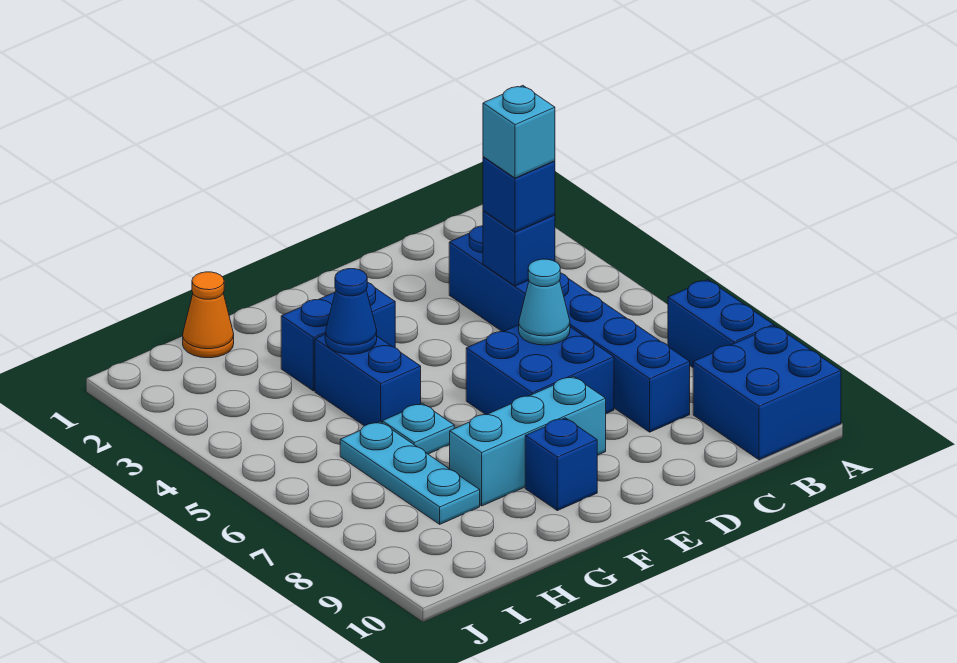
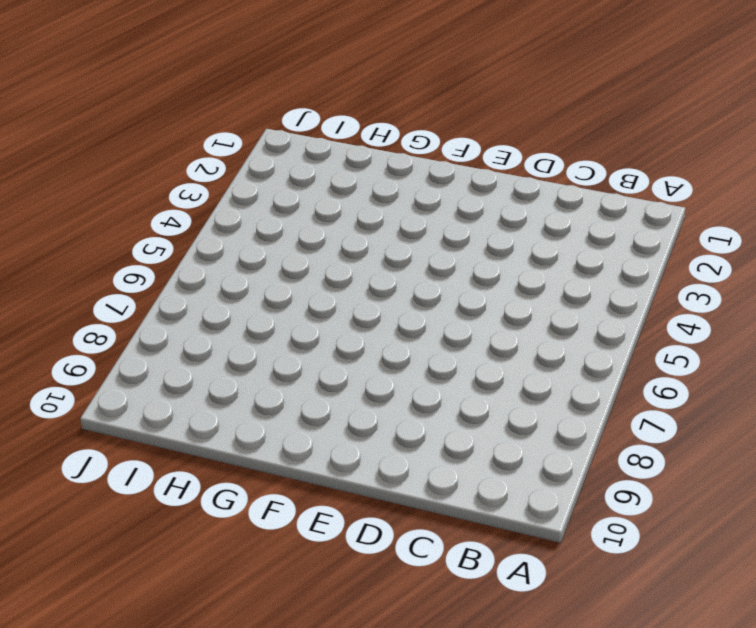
none -> blue 1x2 brick [668,280,774,367]
none -> blue 2x2 brick [693,326,841,460]
none -> blue 1x6 brick [449,226,690,432]

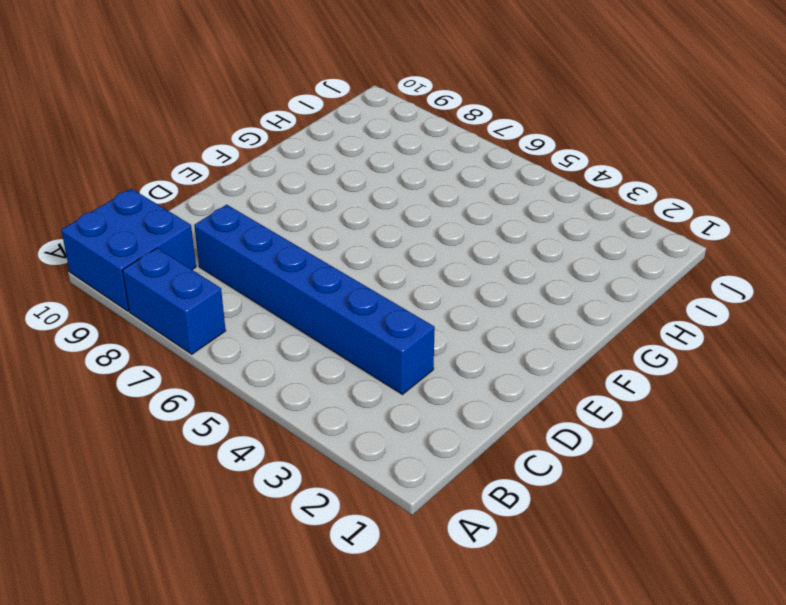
none -> blue 2x2 brick [466,325,614,415]
none -> cyan 1x3 brick [450,376,606,506]
none -> blue 1x2 brick [281,282,395,391]

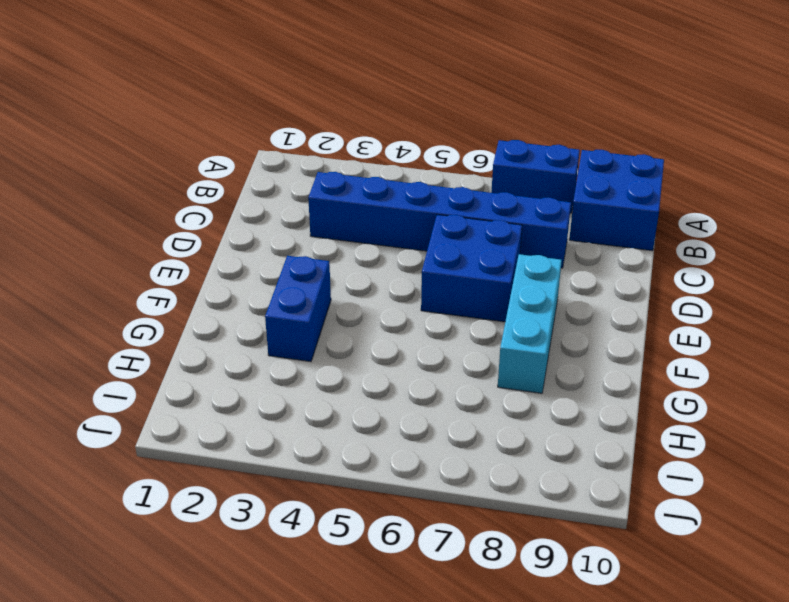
none -> blue 1x1 brick [525,418,597,511]
none -> blue 1x2 brick [315,335,421,426]
none -> cyan 1x1 plate [382,403,454,454]

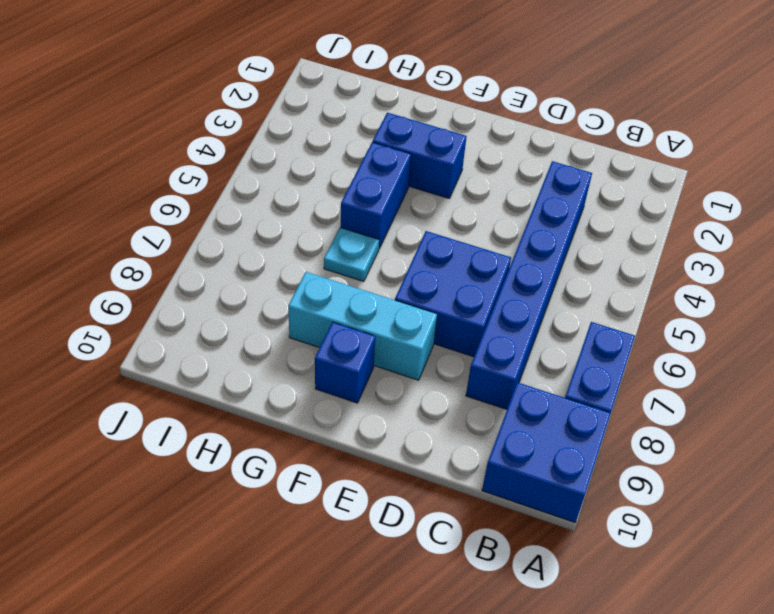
none -> orange 1x1 cone [183,272,234,358]
none -> cyan 1x3 plate [340,422,480,524]
none -> blue 1x1 brick [483,211,555,286]

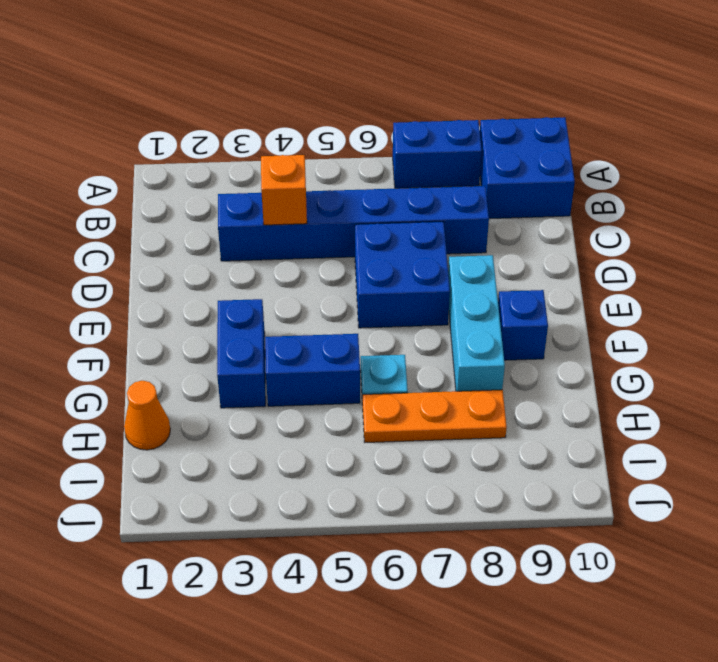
orange 1x1 brick [261,155,307,225] -> blue 1x1 brick [483,211,555,286]
orange 1x3 plate [362,390,507,442] -> cyan 1x3 plate [340,422,480,524]
none -> cyan 1x1 cone [519,259,570,345]
none -> blue 1x1 cone [325,269,377,354]
none -> blue 1x1 brick [483,157,555,232]

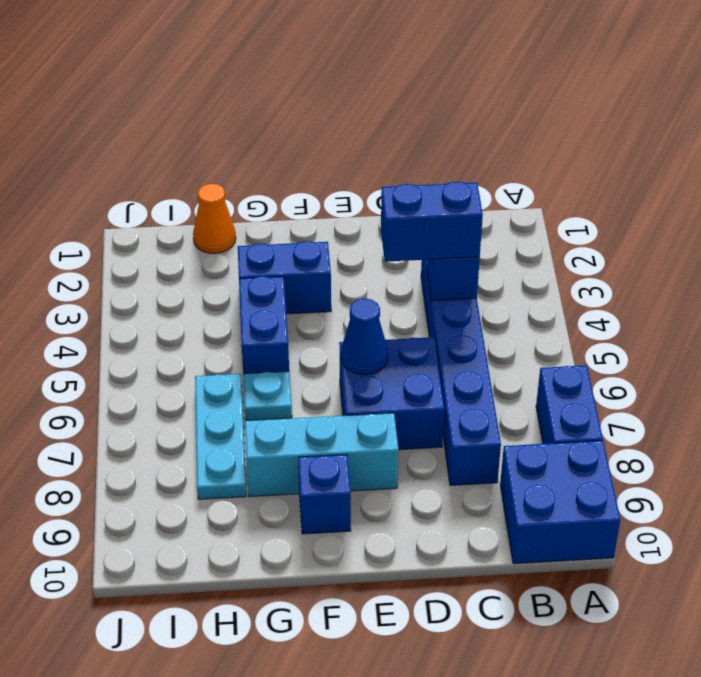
blue 1x2 brick [381,182,483,262] -> blue 1x1 brick [483,157,555,232]
blue 1x1 cone [341,298,388,375] -> blue 1x1 cone moved to [325,269,377,354]
none -> cyan 1x1 cone [519,259,570,345]
none -> cyan 1x1 brick [483,86,555,178]

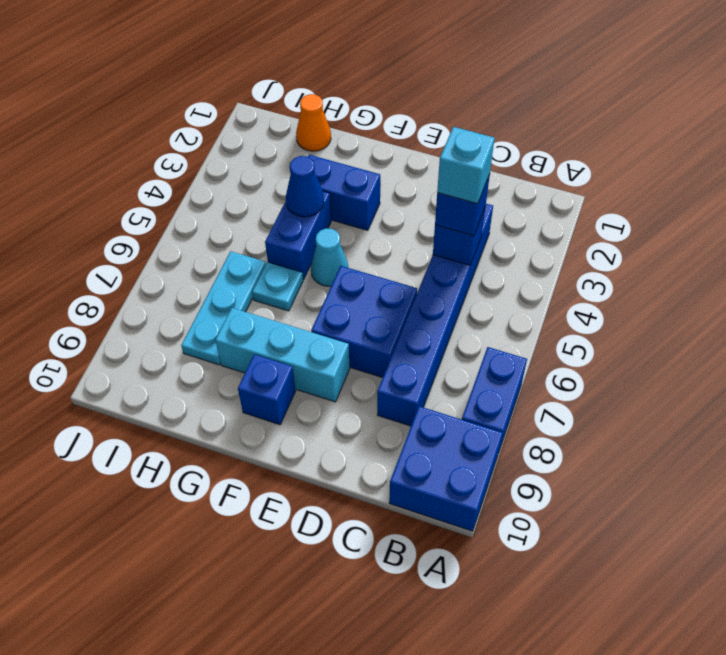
cyan 1x1 cone [311,228,348,286] -> cyan 1x1 cone moved to [519,259,570,345]

